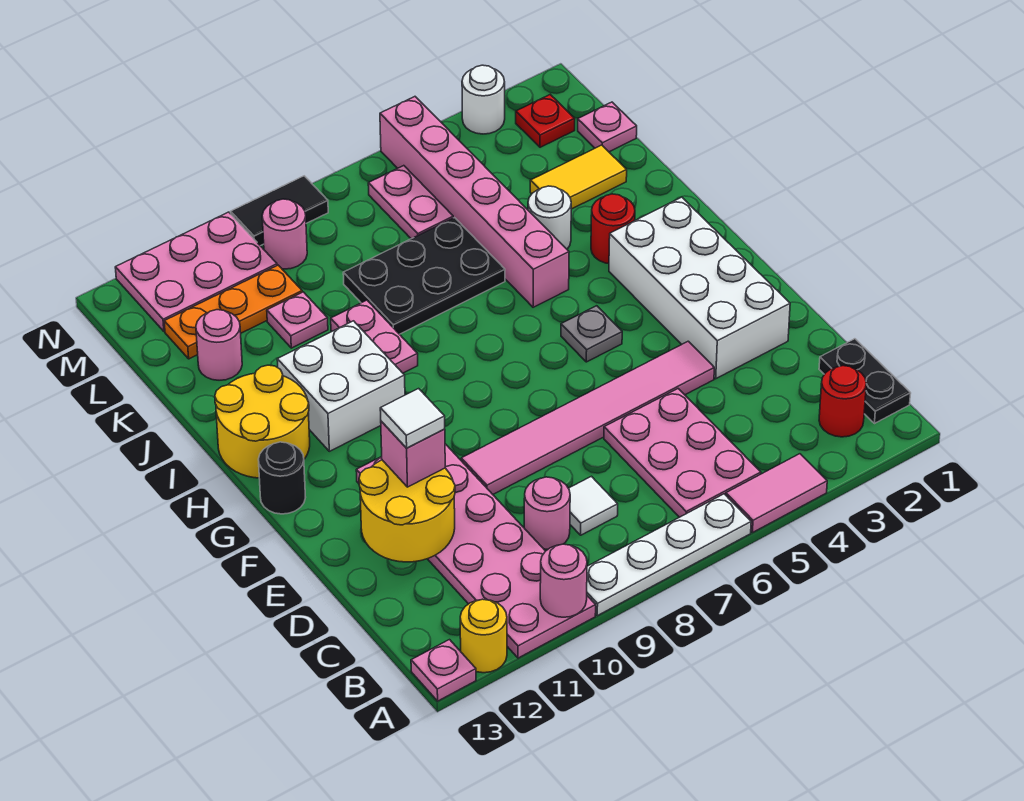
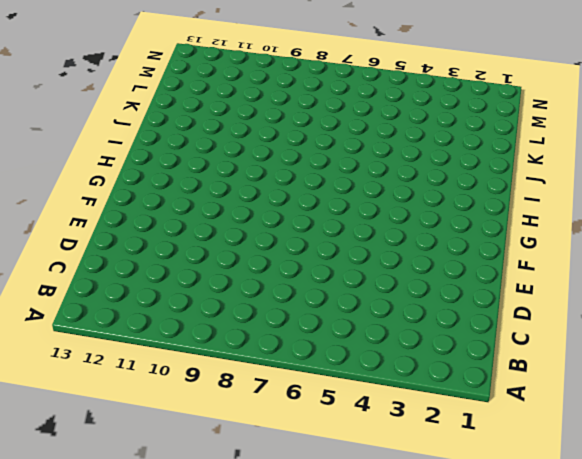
none -> pink 1x2 tile [726,454,827,533]
none -> white 1x4 plate [587,494,751,616]
none -> pink 2x6 plate [356,444,596,658]
none -> yellow 1x1 round brick [460,599,507,673]

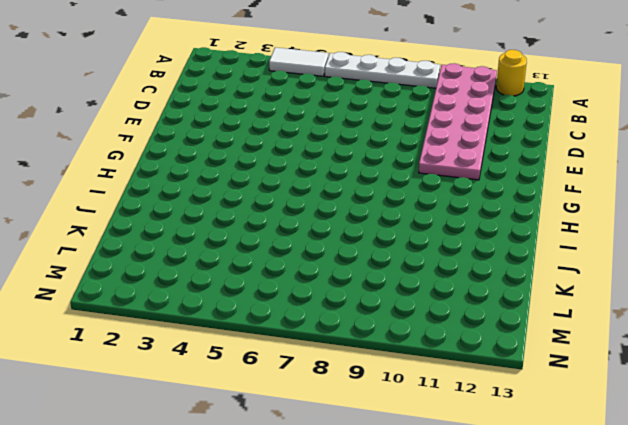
white 1x2 tile [269,47,328,76] -> pink 1x2 tile [726,454,827,533]
none -> pink 1x1 plate [411,640,476,701]
none -> black 1x2 plate [819,339,911,424]
none -> red 1x1 round brick [819,366,866,437]
none -> pink 2x3 plate [604,389,761,517]

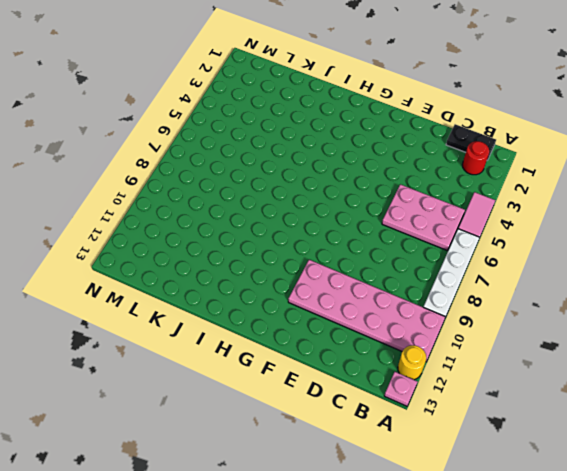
none -> white 1x1 tile [568,476,618,535]
none -> pink 1x1 round brick [524,477,570,549]
none -> white 2x4 brick [609,197,790,379]
none -> pink 1x6 tile [461,341,714,494]

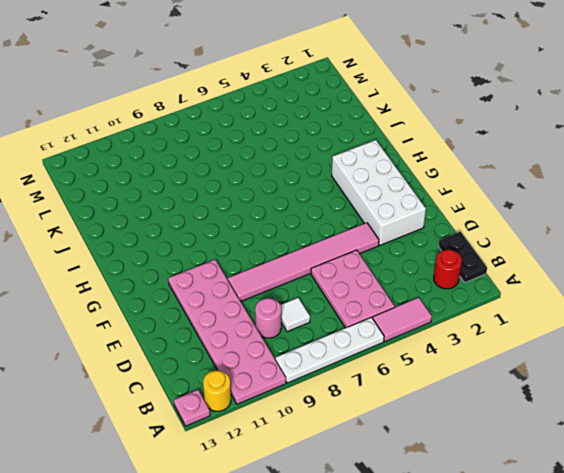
none -> grey 1x1 plate [561,306,622,362]
none -> black 1x1 round brick [258,442,306,514]
none -> white 2x2 brick [277,321,405,451]
none -> yellow 2x2 round brick [215,365,310,478]

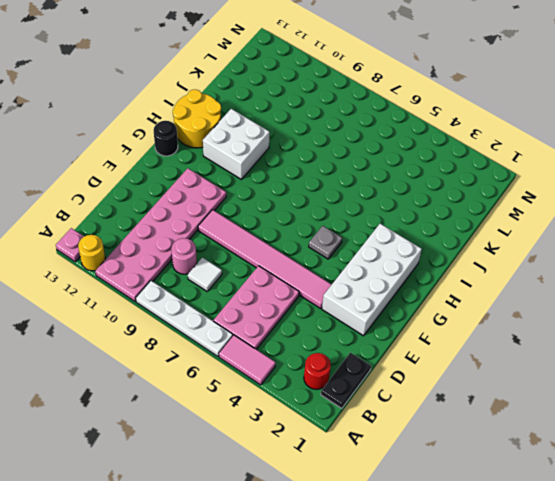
none -> red 1x1 round brick [591,194,635,264]
none -> pink 1x6 brick [380,97,569,307]
none -> pink 1x2 plate [331,300,418,373]
none -> white 1x1 round brick [528,186,571,249]

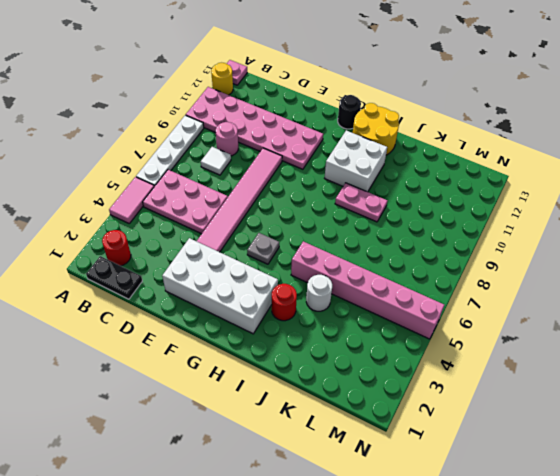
none -> black 2x3 plate [343,218,505,334]
none -> yellow 1x2 tile [530,145,627,209]
none -> pink 1x1 plate [267,292,328,348]
none -> pink 1x1 round brick [196,310,242,380]

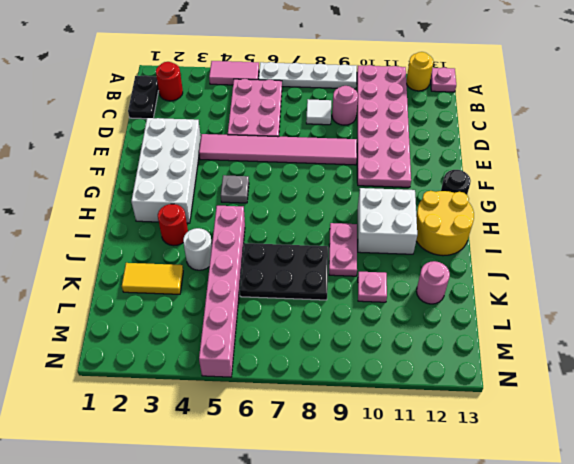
none -> pink 1x1 plate [578,102,637,152]
none -> pink 1x2 plate [368,166,453,239]
none -> orange 1x3 plate [164,265,302,359]
none -> red 1x1 plate [516,95,575,147]

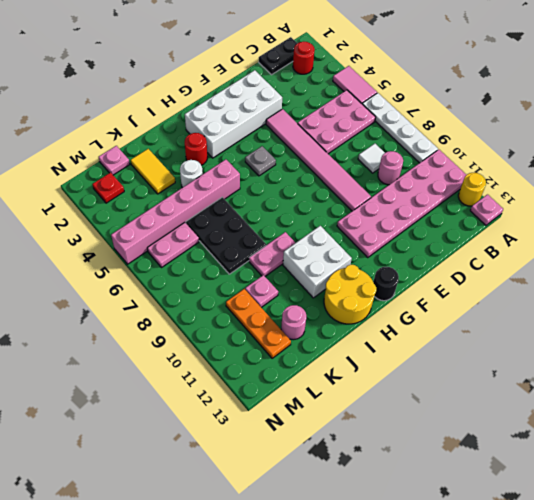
none -> pink 1x1 round brick [262,199,307,269]
none -> pink 2x3 plate [115,212,277,331]
none -> white 1x1 round brick [462,65,505,134]
none -> black 1x2 tile [231,176,328,246]

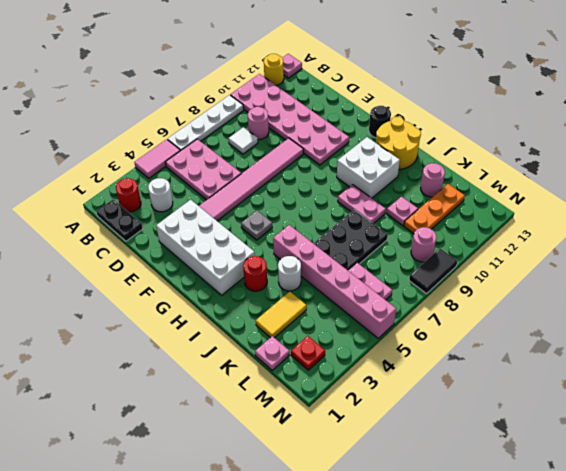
white 1x1 round brick [148,178,173,212] -> white 1x1 round brick moved to [462,65,505,134]
none -> pink 2x3 plate [115,212,277,331]
none -> pink 1x1 round brick [540,544,587,617]
none -> yellow 2x2 round brick [359,460,455,562]
none -> pink 1x1 brick [381,421,445,487]

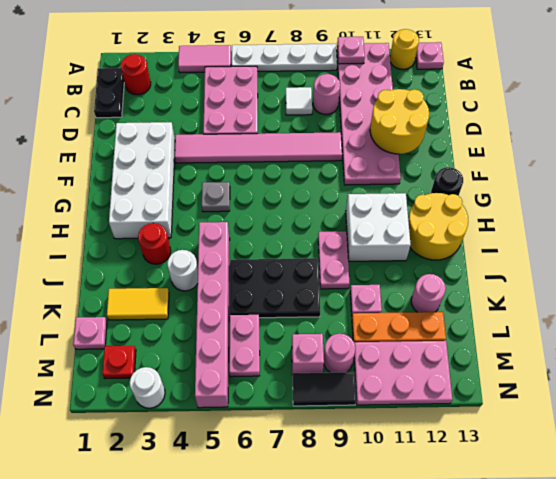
pink 1x1 plate [337,37,365,64] -> pink 1x1 round brick [540,544,587,617]
pink 1x1 brick [292,334,324,375] -> pink 1x1 brick moved to [381,421,445,487]
none -> white 1x1 tile [380,389,445,448]

